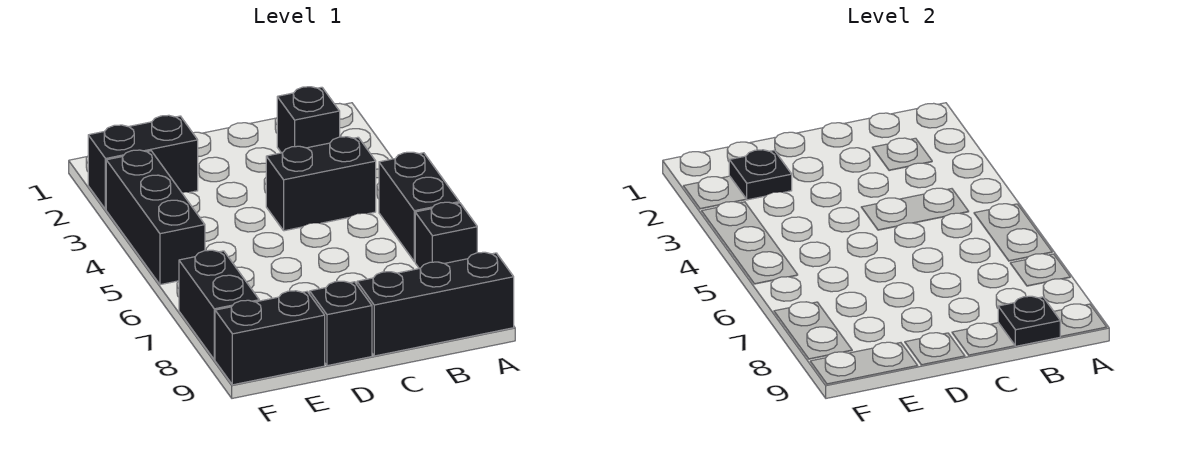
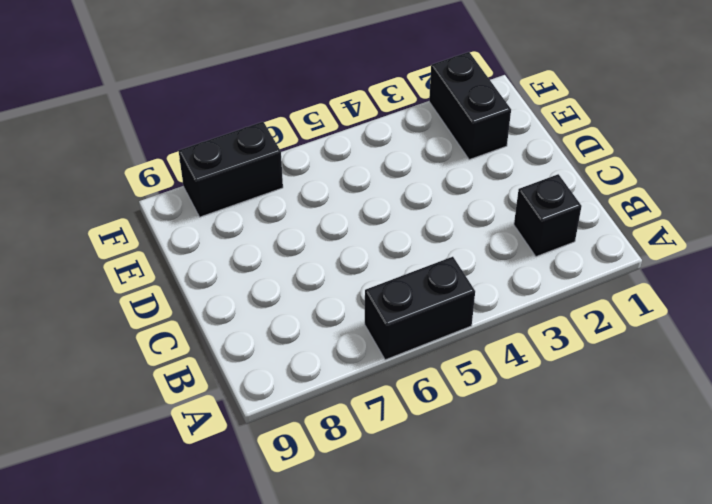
none -> black 1x1 brick [415,202,477,269]
none -> black 1x3 brick [357,252,514,356]
none -> black 1x2 brick [266,137,376,231]

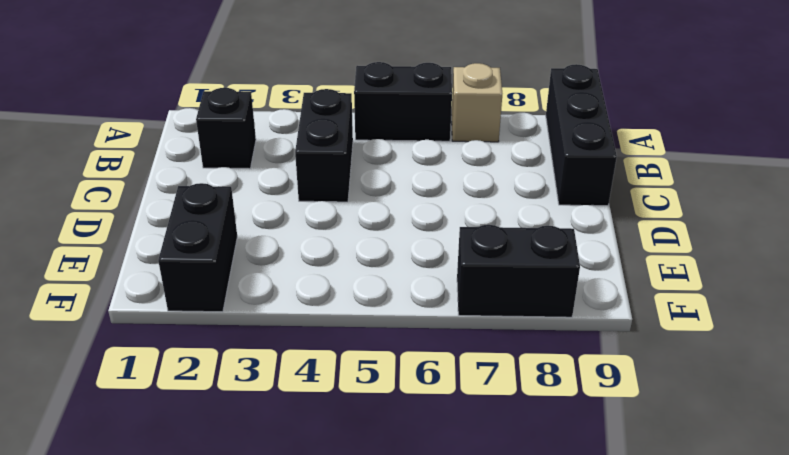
tan 1x1 brick [451,63,502,142] -> black 1x1 brick [415,202,477,269]
none -> black 1x1 brick [310,281,372,366]
none -> black 1x2 brick [215,291,325,385]
none -> black 1x3 brick [106,150,205,285]

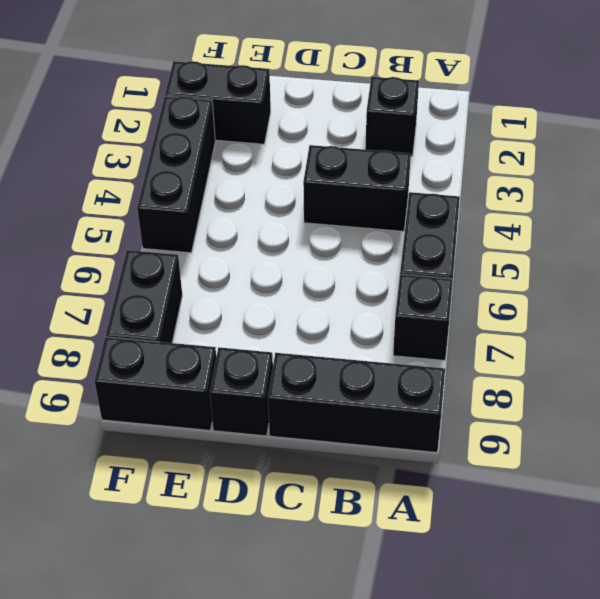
none -> black 1x1 plate [998,296,1060,346]
none -> black 1x1 plate [729,150,792,200]

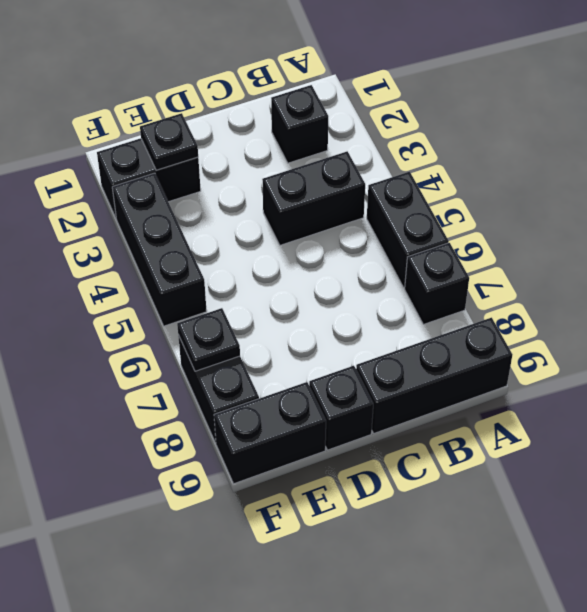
black 1x1 plate [177,308,240,371] -> black 1x1 plate moved to [998,296,1060,346]

